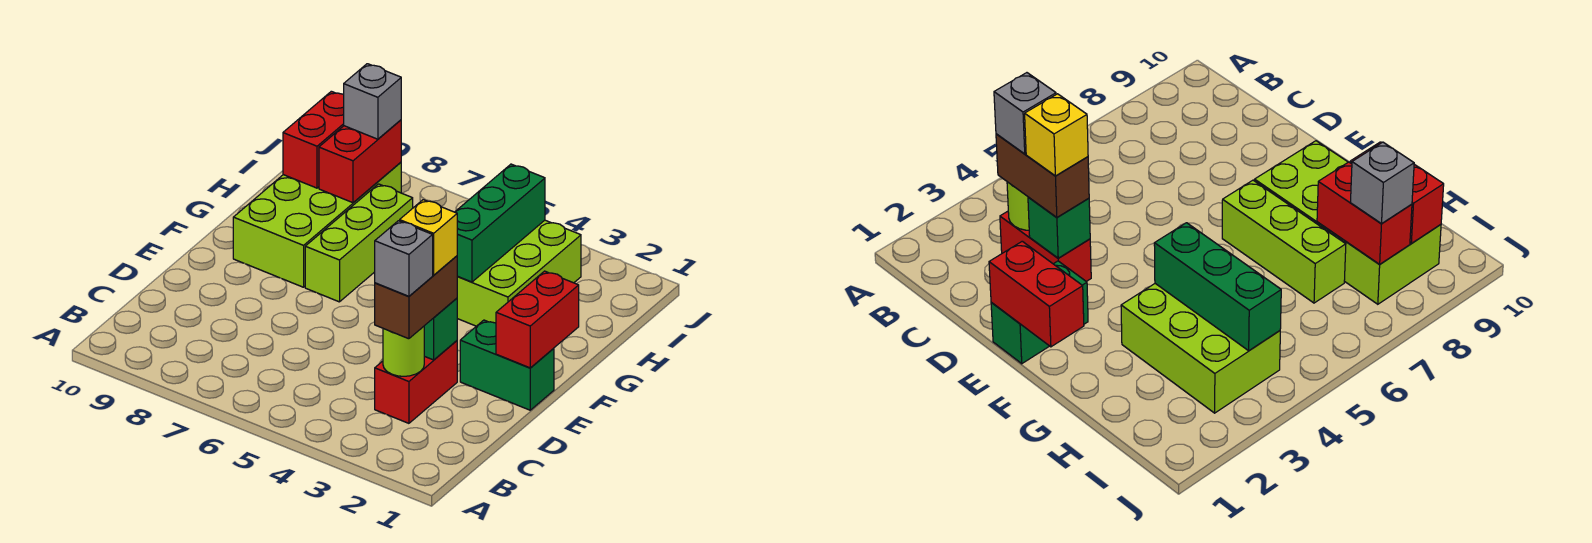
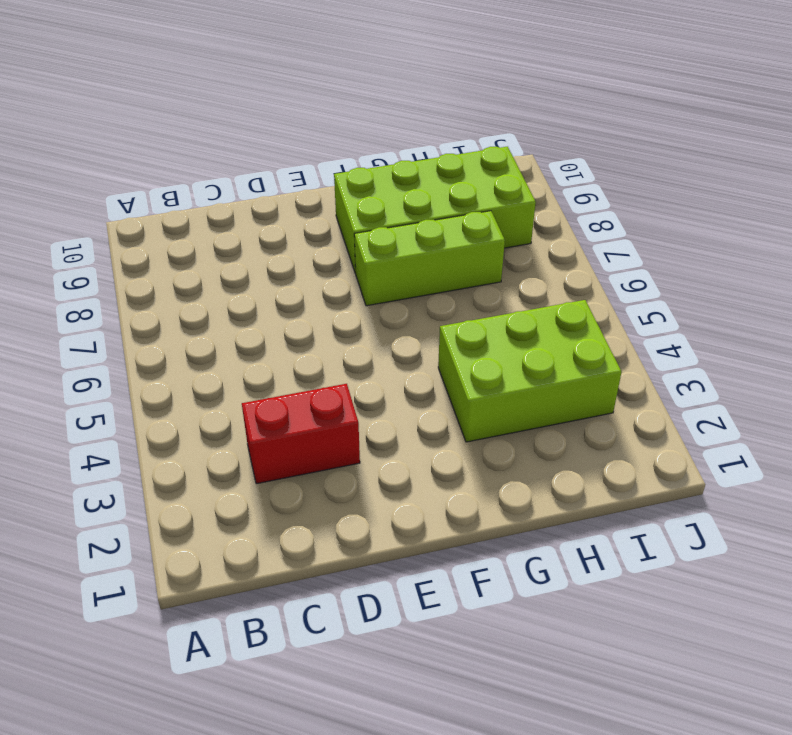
none -> green 1x2 brick [460,320,554,410]
none -> lime 1x1 round brick [383,326,424,376]
none -> green 1x1 brick [424,298,457,360]

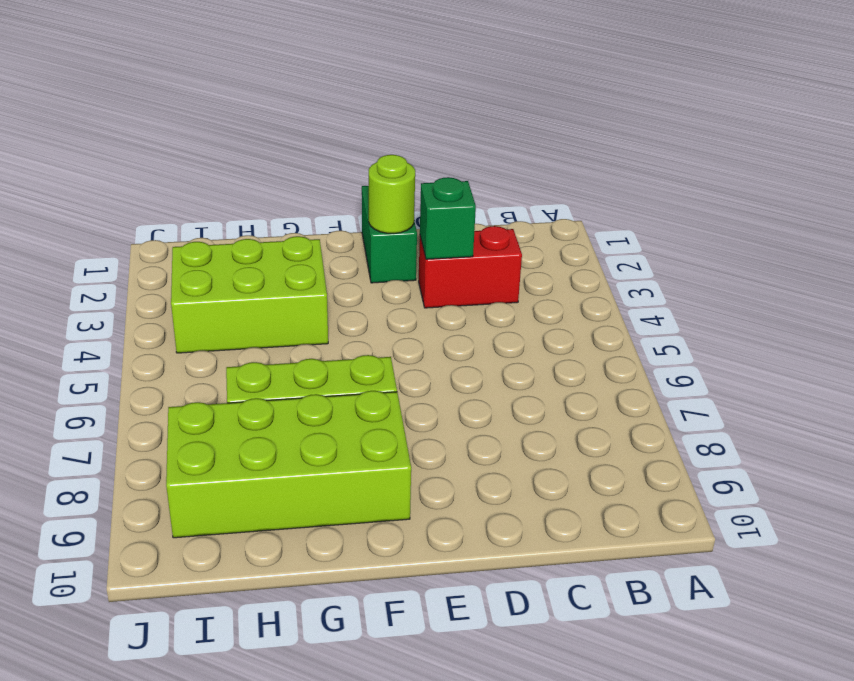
lime 1x1 round brick [369,155,415,233] -> lime 1x1 round brick moved to [383,326,424,376]
none -> red 1x2 brick [496,271,579,368]
none -> green 1x3 brick [455,164,545,282]
none -> red 1x2 brick [319,120,401,203]

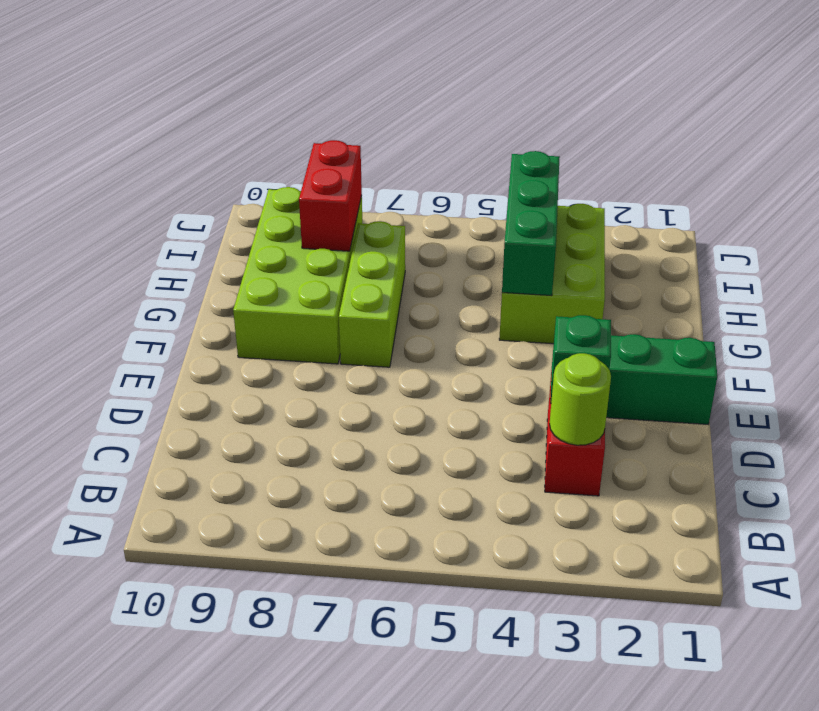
none -> red 1x2 brick [496,271,579,368]
none -> red 1x2 brick [283,91,344,188]
none -> brown 1x2 brick [375,256,457,339]

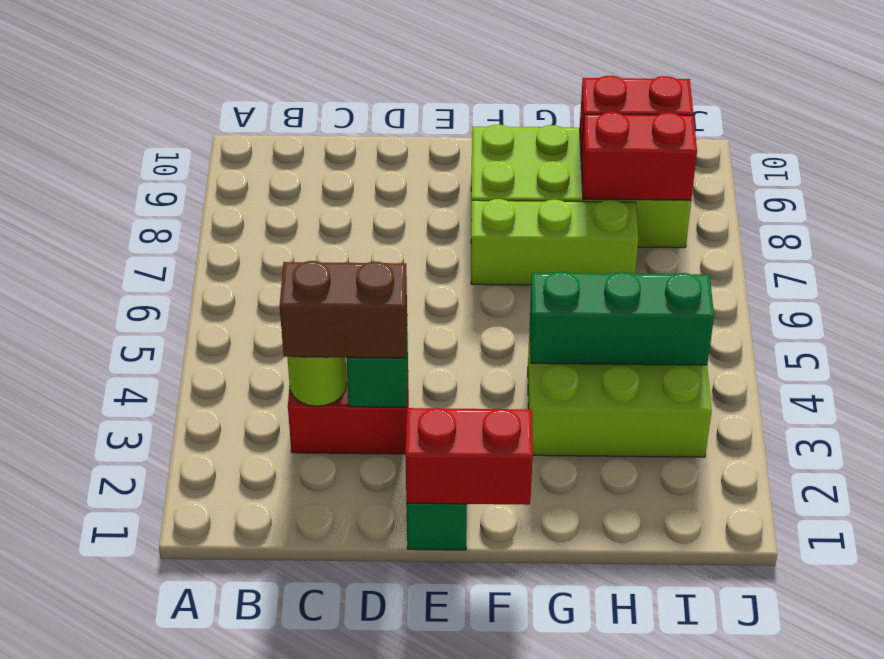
none -> grey 1x1 brick [344,64,401,139]
none -> grey 1x1 brick [375,221,433,296]
none -> yellow 1x1 brick [400,200,457,275]

